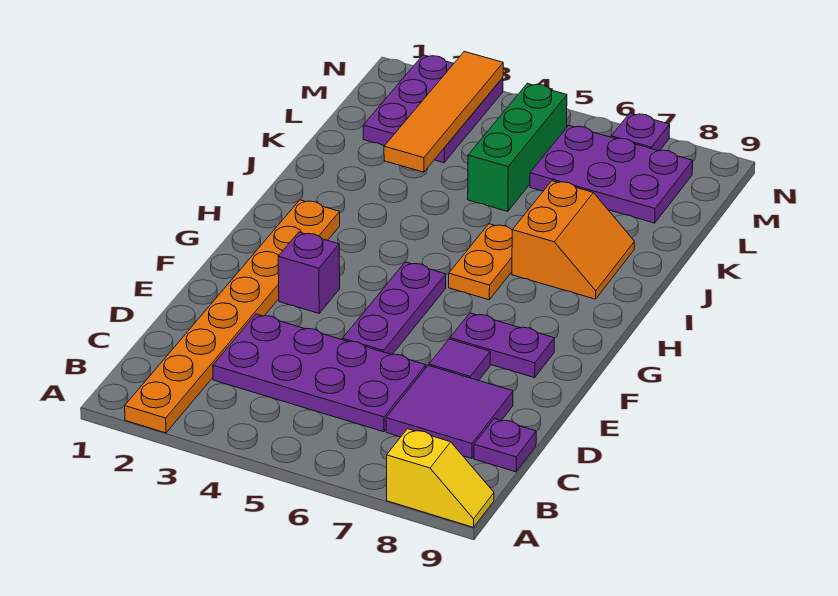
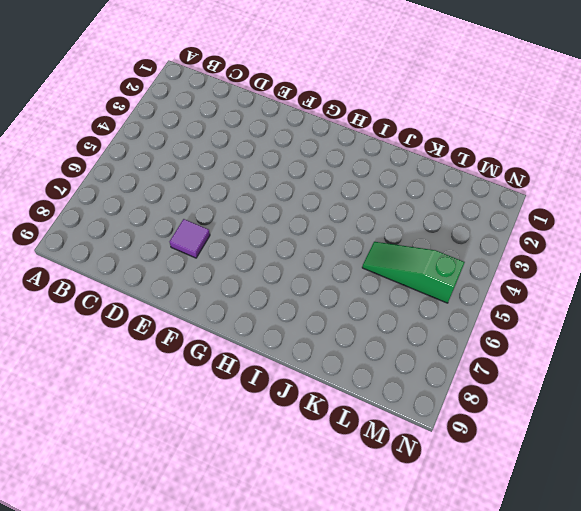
green 1x3 slope [362,242,465,303] -> green 1x3 brick [468,83,567,211]
none -> orange 1x8 plate [125,200,340,433]
none -> yellow 1x2 slope [387,429,494,527]
none -> purple 2x4 plate [213,314,426,432]

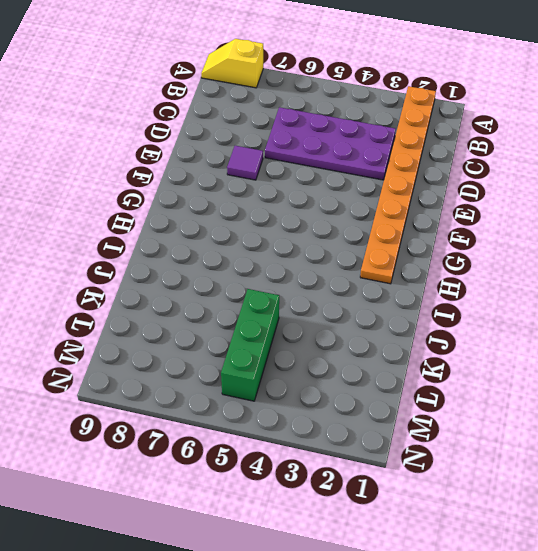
none -> purple 2x2 tile [386,366,513,458]
none -> purple 1x1 plate [474,419,536,472]
none -> purple 1x3 plate [343,262,446,355]

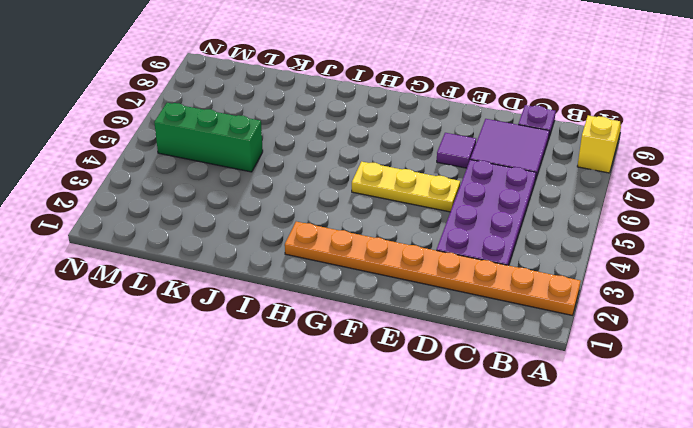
yellow 1x3 plate [352,162,460,212] -> purple 1x3 plate [343,262,446,355]
none -> purple 1x1 brick [278,232,340,313]
none -> purple 1x2 plate [450,313,554,378]
none -> orange 1x2 plate [449,224,512,300]

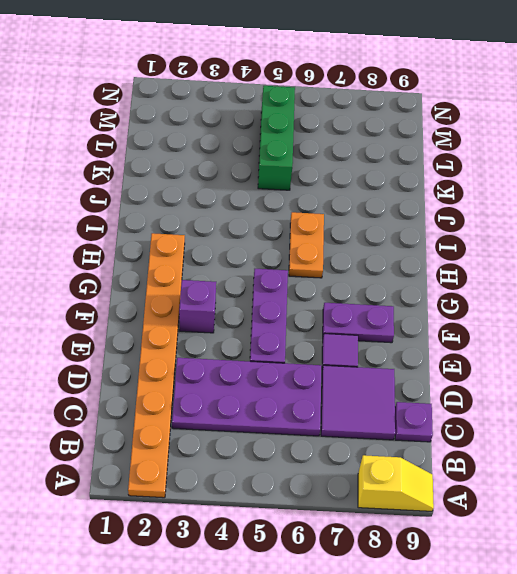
none -> orange 2x2 slope [512,181,634,299]
none -> purple 2x3 plate [363,55,503,163]
none -> purple 2x3 plate [530,125,693,223]

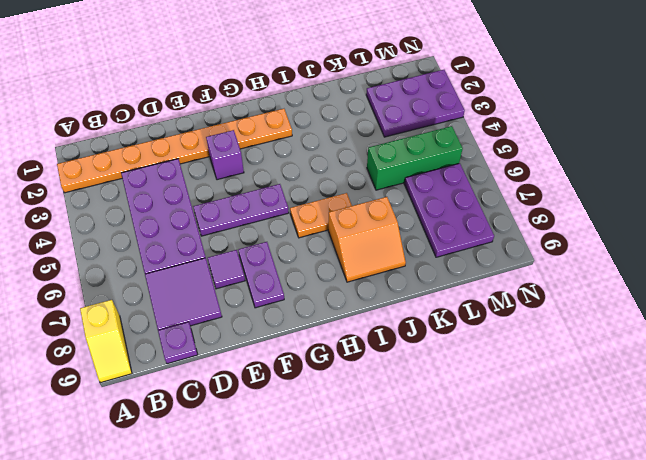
none -> purple 1x1 plate [611,113,670,151]
none -> orange 1x4 tile [384,52,503,172]

